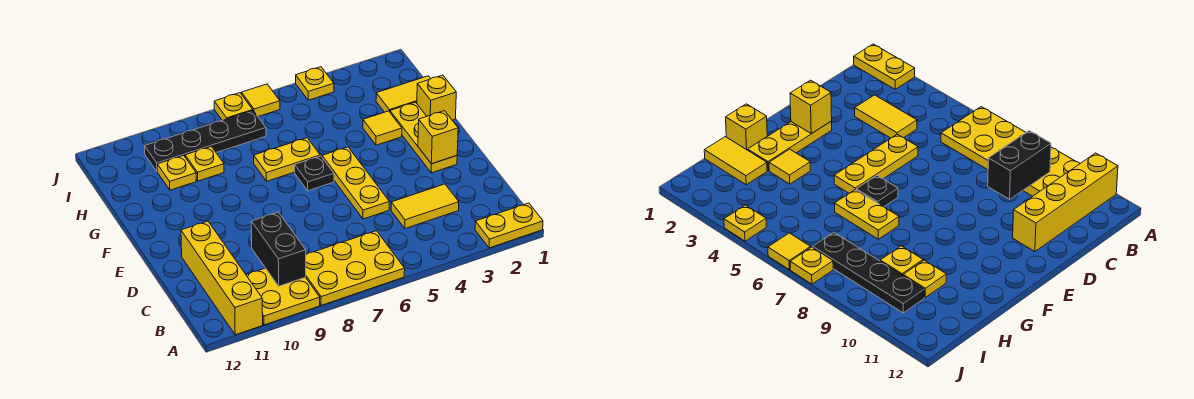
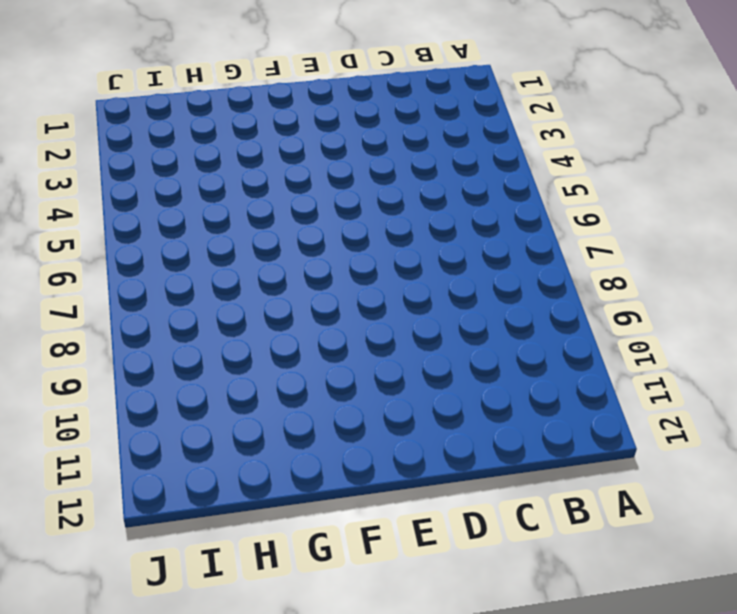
none -> yellow 1x2 plate [475,203,543,248]
none -> yellow 2x3 plate [306,231,405,305]
none -> yellow 2x2 plate [246,268,320,325]

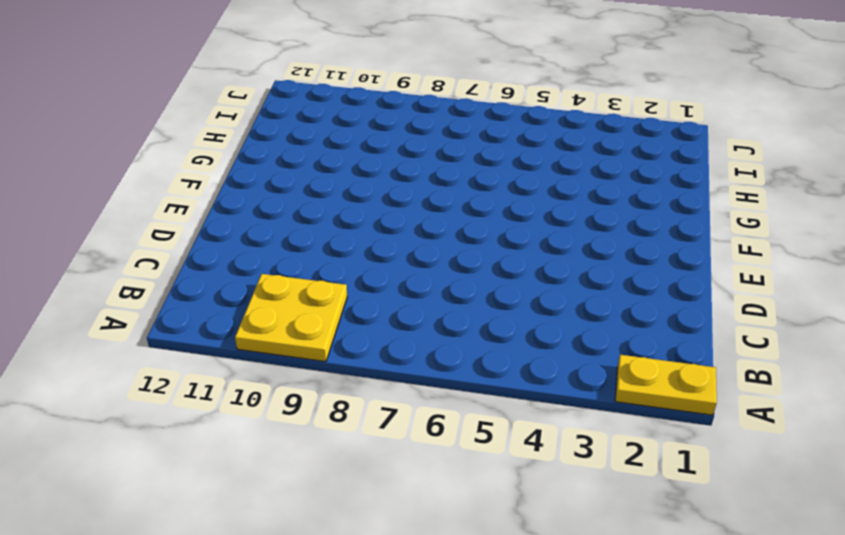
none -> yellow 2x3 plate [306,231,405,305]
none -> yellow 1x4 brick [181,221,263,335]
none -> yellow 1x2 tile [391,184,459,229]

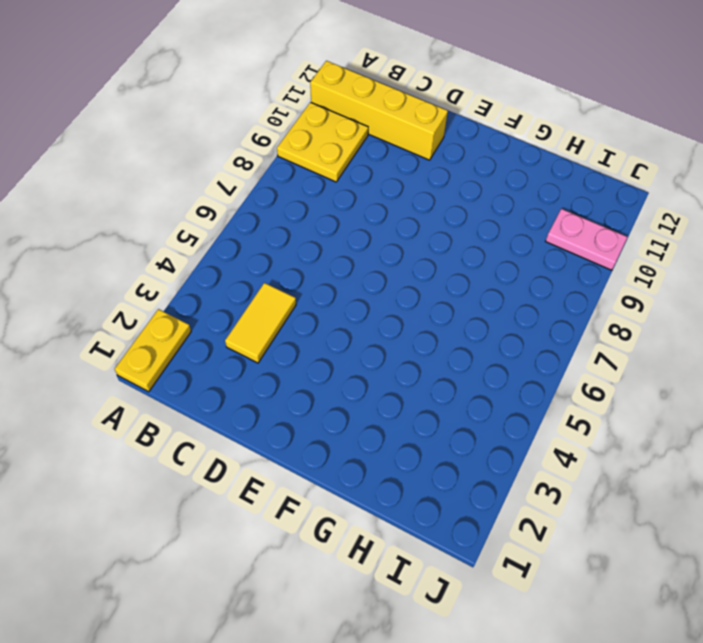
pink 1x2 plate [546,209,627,270] -> black 1x4 plate [145,111,266,172]
none -> yellow 2x3 plate [306,231,405,305]
none -> yellow 1x3 plate [322,147,389,219]
none -> yellow 1x3 plate [390,102,457,173]

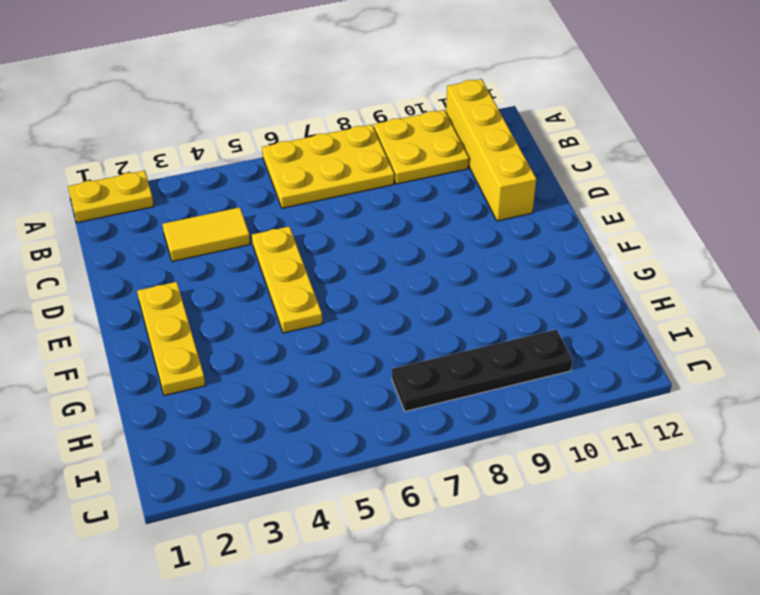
none -> black 1x1 plate [295,156,334,191]
none -> yellow 1x1 brick [417,75,456,120]
none -> yellow 1x1 tile [363,111,402,145]

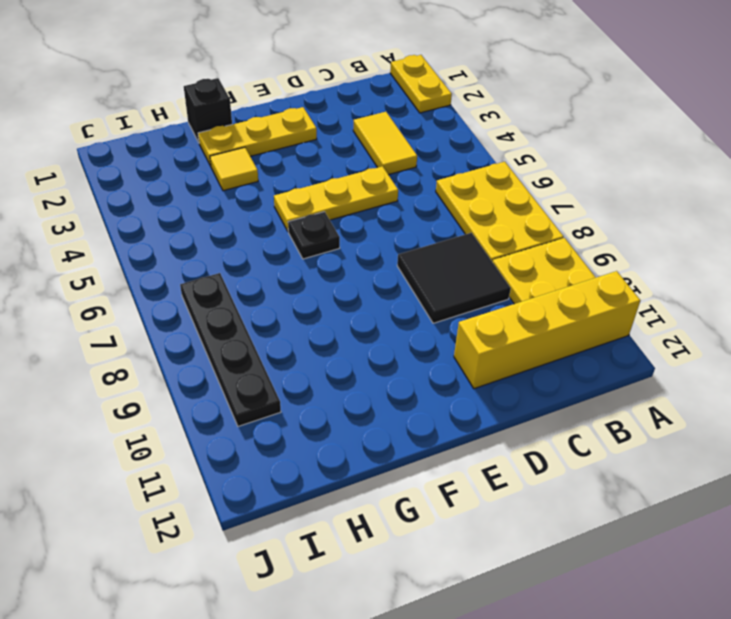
black 2x2 tile [397,233,511,323] -> none
black 1x1 brick [184,78,232,142] -> yellow 1x1 brick [417,75,456,120]
none -> yellow 1x2 plate [254,138,320,181]
none -> yellow 1x2 tile [376,76,431,112]
none -> yellow 1x1 plate [185,146,224,181]

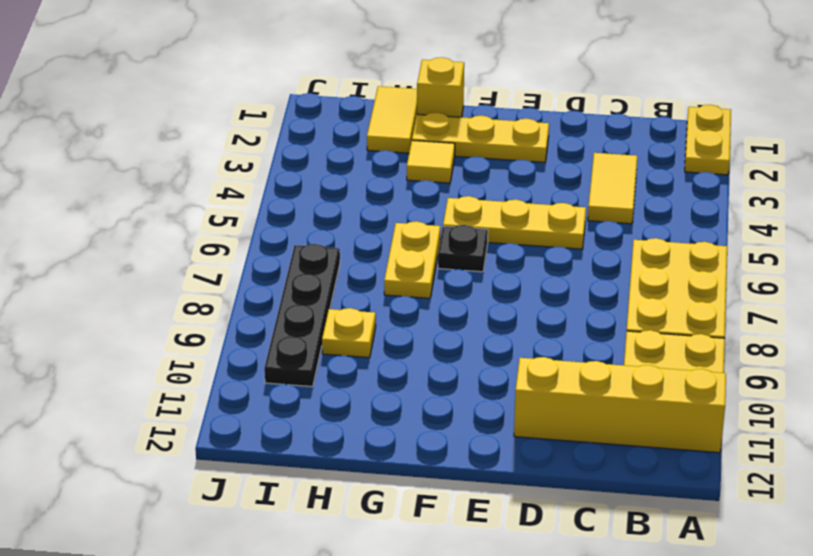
none -> yellow 1x1 plate [157,155,196,190]
none -> yellow 1x1 plate [296,67,334,100]
none -> yellow 1x1 tile [242,84,280,117]

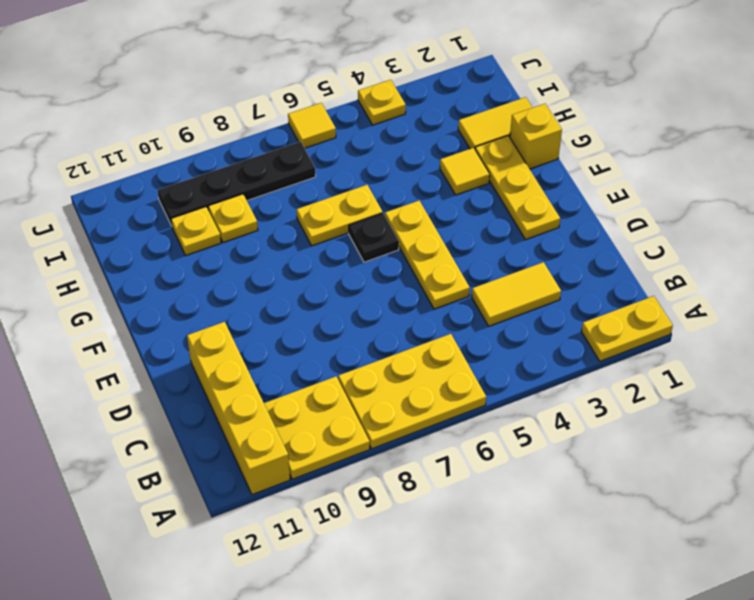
none -> yellow 1x1 plate [214,93,253,120]
none -> black 1x2 brick [251,212,306,286]
none -> yellow 1x1 brick [418,111,458,164]

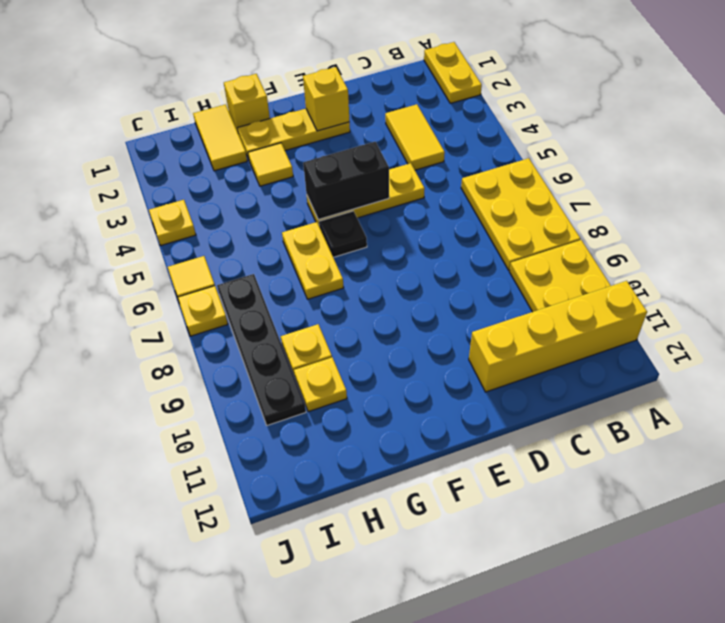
black 1x2 brick [303,142,389,220] -> black 1x2 brick moved to [251,212,306,286]

